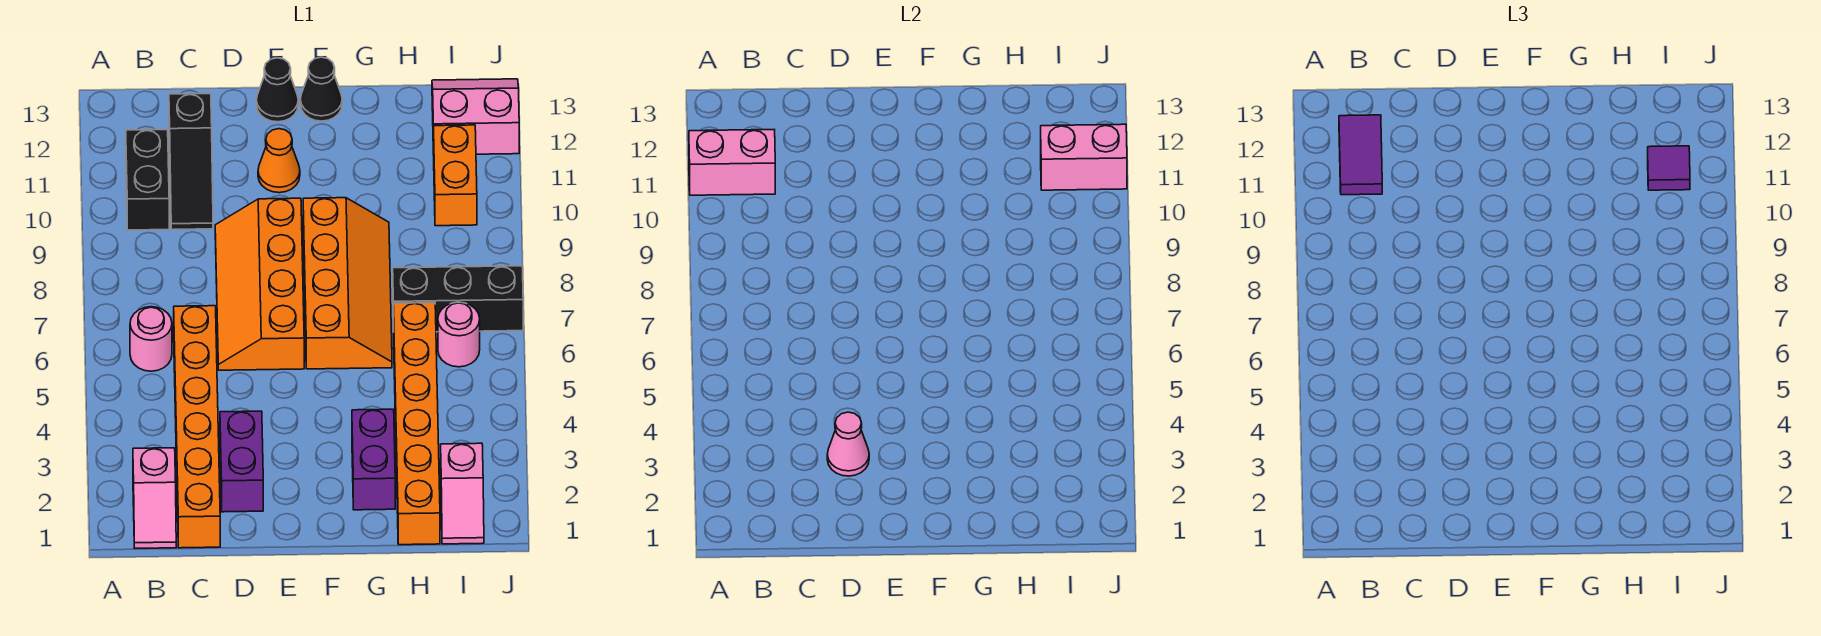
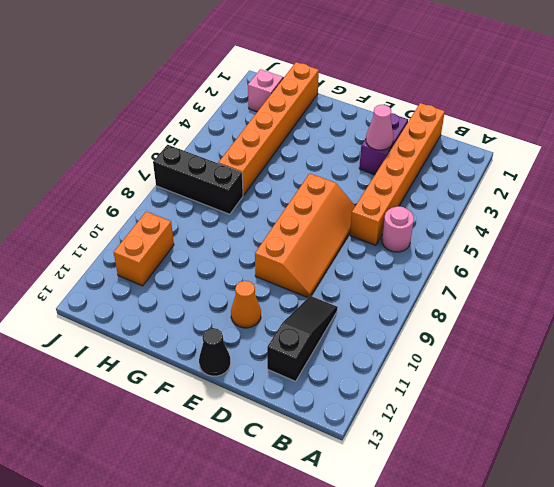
none -> pink 1x2 slope [133,448,176,548]
none -> black 1x2 brick [126,130,169,230]
none -> orange 2x4 slope [303,198,392,369]

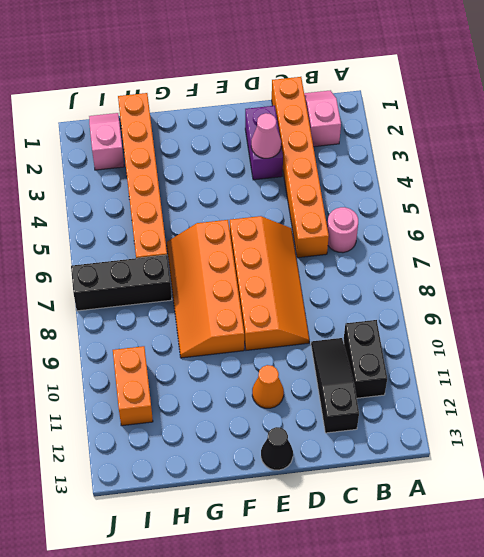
none -> black 1x1 cone [300,57,342,121]
none -> purple 1x2 brick [352,409,395,510]
none -> pink 1x1 round brick [438,302,480,367]

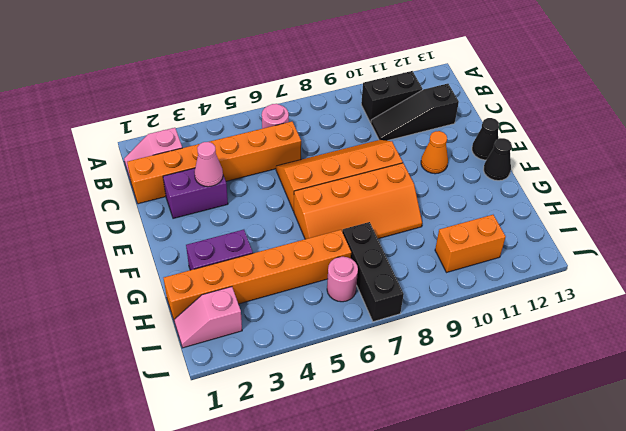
none -> pink 2x2 slope [432,79,519,155]
none -> pink 1x2 brick [689,130,775,195]
none -> pink 1x2 brick [1041,124,1127,190]

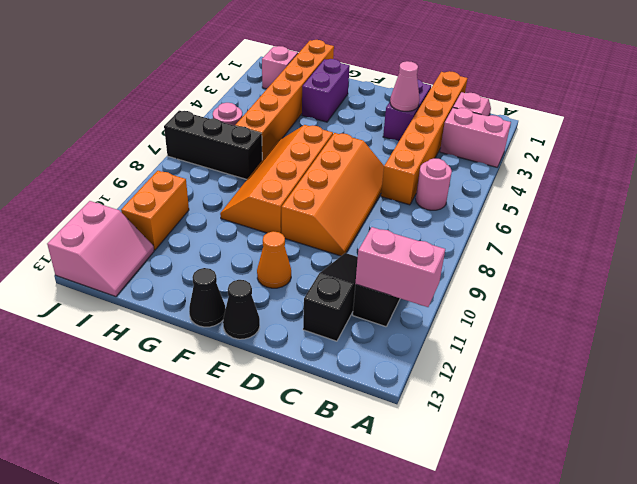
pink 1x2 brick [440,108,511,167] -> pink 1x2 brick moved to [1041,124,1127,190]
pink 2x2 slope [47,201,154,297] -> pink 2x2 slope turned to [432,79,519,155]
none -> purple 1x2 tile [1339,115,1382,195]
none -> purple 1x1 tile [1648,146,1690,190]

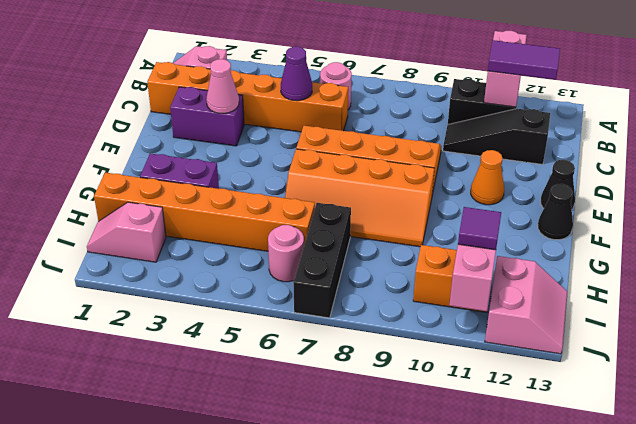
purple 1x1 cone [281,47,312,101] -> none

